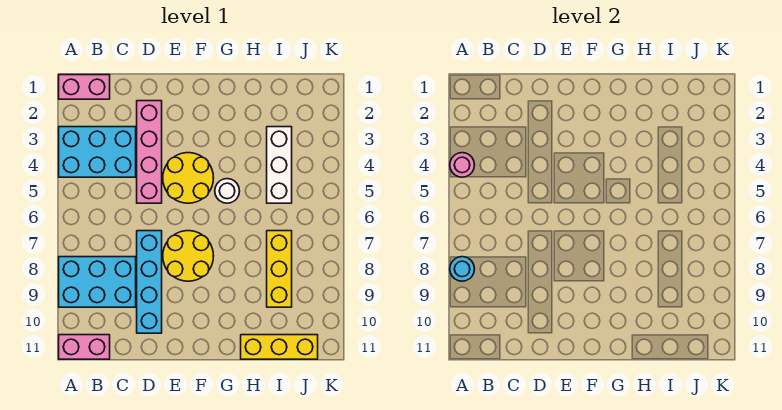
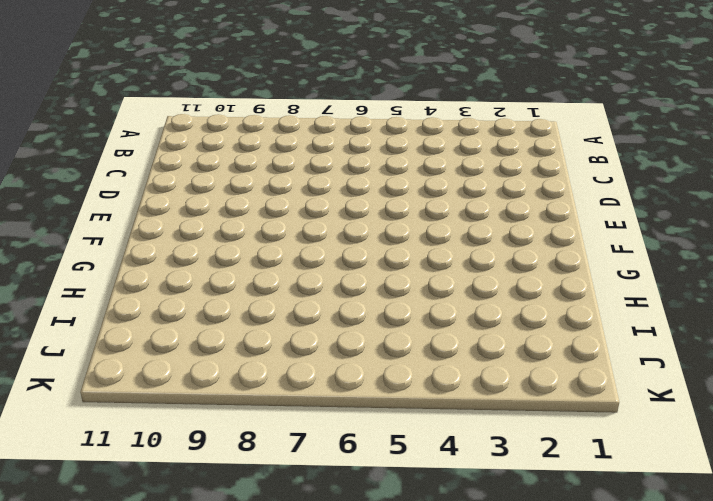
none -> pink 1x2 brick [59,75,110,99]
none -> cyan 2x3 brick [59,127,136,177]
none -> cyan 2x3 brick [59,257,136,307]

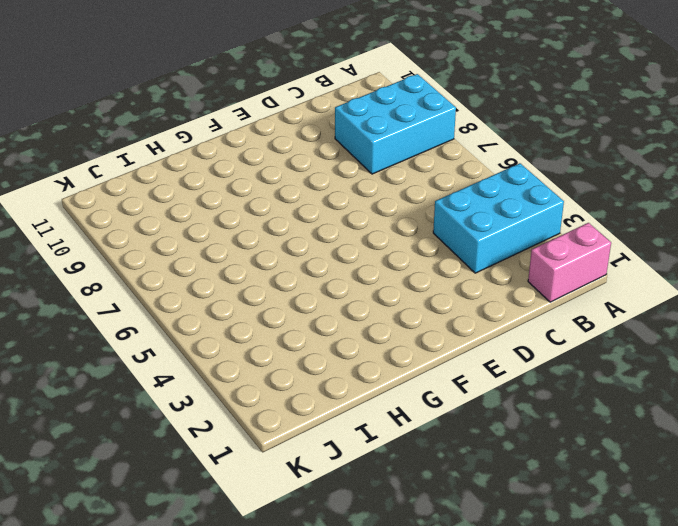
none -> pink 1x2 brick [59,335,110,359]
none -> pink 1x4 brick [137,101,162,203]
none -> cyan 1x4 brick [137,231,162,333]

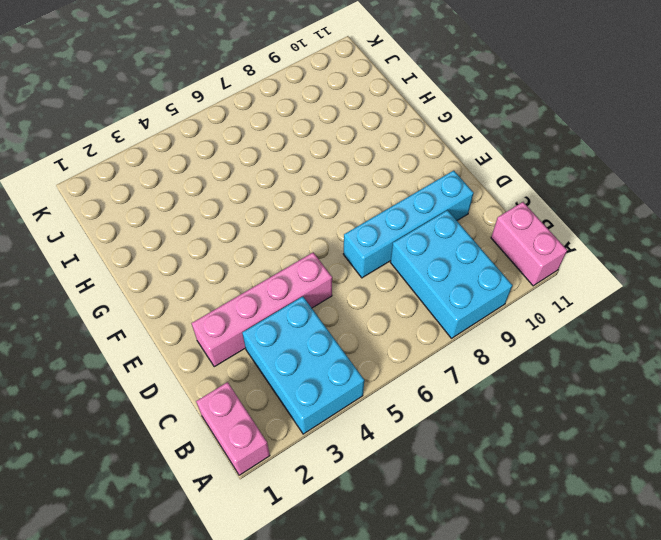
none -> yellow 2x2 round brick [163,153,213,203]
none -> yellow 2x2 round brick [163,231,213,281]
none -> white 1x1 round brick [215,179,239,203]

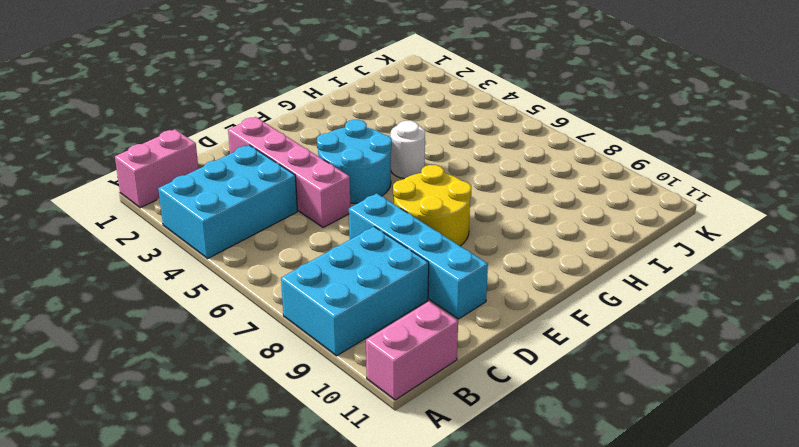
cyan 2x2 round brick [317,120,392,203] -> yellow 2x2 round brick [163,153,213,203]
none -> yellow 1x3 brick [241,335,318,359]
none -> white 1x3 brick [267,127,292,203]
none -> yellow 1x3 brick [267,231,292,307]

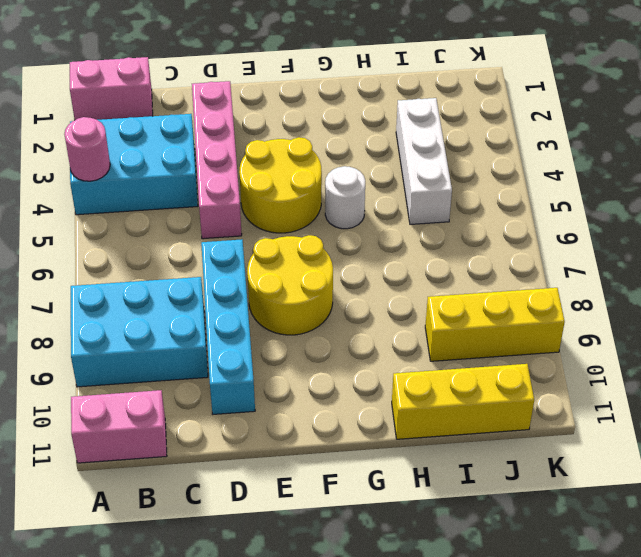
yellow 1x3 brick [425,288,565,361] -> yellow 1x3 brick turned to [267,231,292,307]
none -> cyan 1x1 round brick [450,257,474,281]

